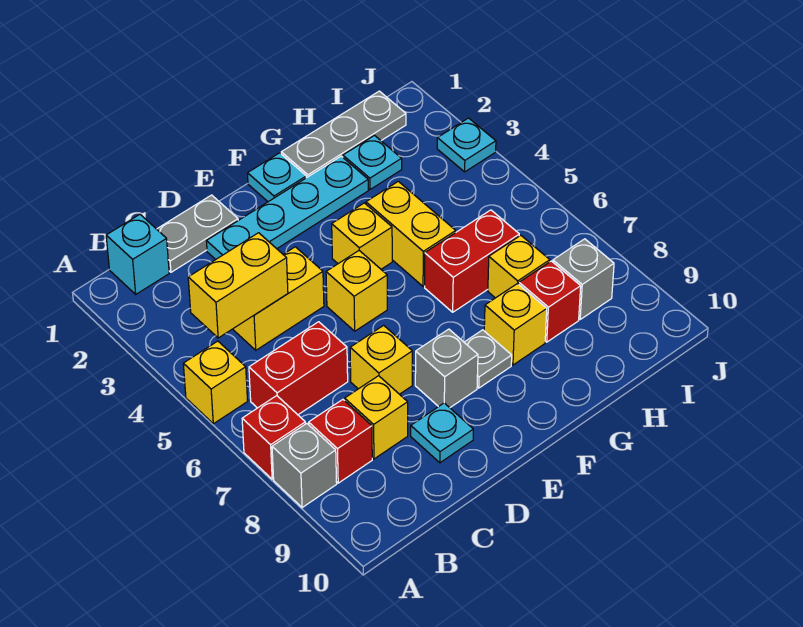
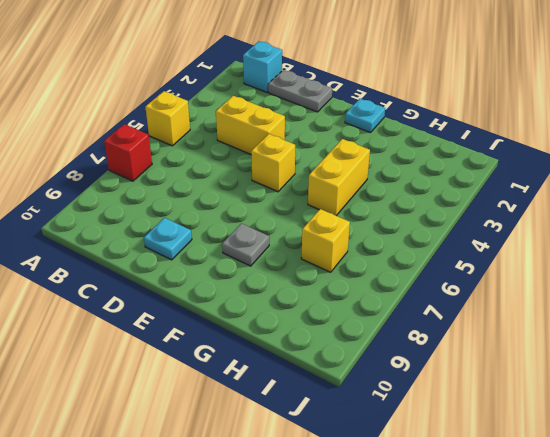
none -> grey 1x1 brick [272,423,337,508]
none -> red 1x2 brick [249,322,348,415]
none -> red 1x1 brick [309,400,372,483]

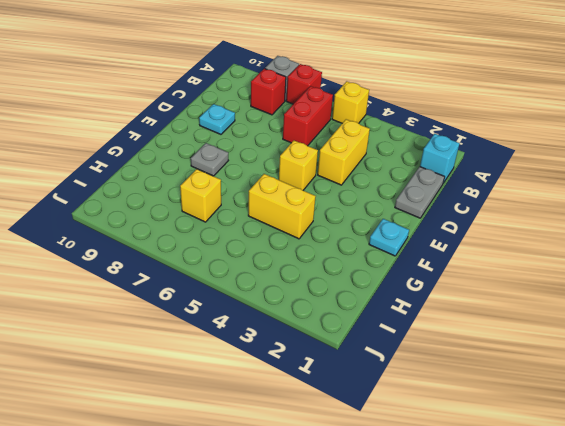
none -> yellow 1x1 brick [345,376,408,459]
none -> cyan 1x4 plate [207,156,368,260]
none -> yellow 1x1 brick [350,325,412,394]

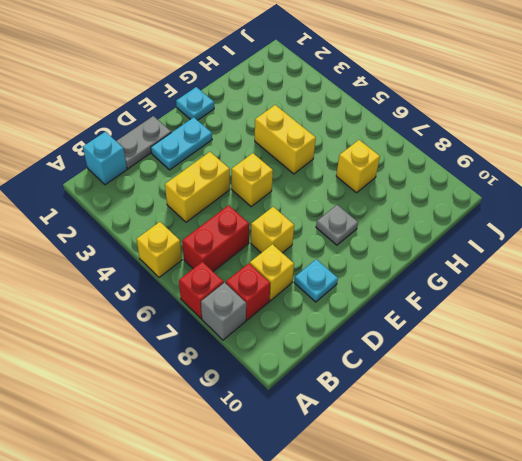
cyan 1x2 plate [151,117,212,170] -> cyan 1x4 plate [207,156,368,260]
none -> grey 1x1 brick [415,329,478,408]
none -> yellow 1x1 brick [332,203,392,269]
none -> grey 1x3 plate [281,91,406,178]

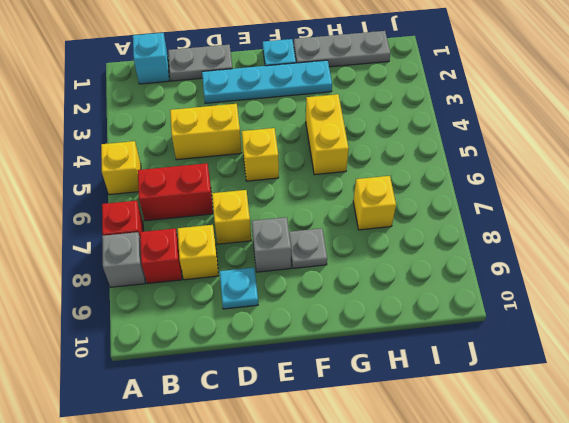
none -> yellow 1x1 brick [332,203,392,269]
none -> red 1x2 brick [425,210,519,312]
none -> yellow 1x1 brick [484,283,547,365]

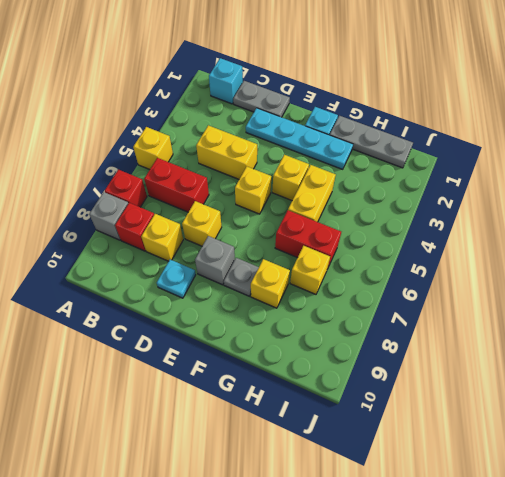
none -> cyan 1x1 plate [343,136,402,189]
none -> red 1x1 brick [519,261,581,342]
none -> grey 1x1 brick [553,239,614,319]

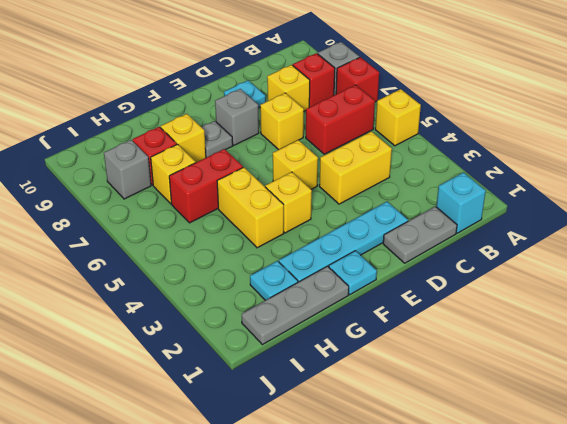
none -> cyan 1x1 plate [437,118,496,172]
none -> yellow 1x2 brick [188,233,288,338]

